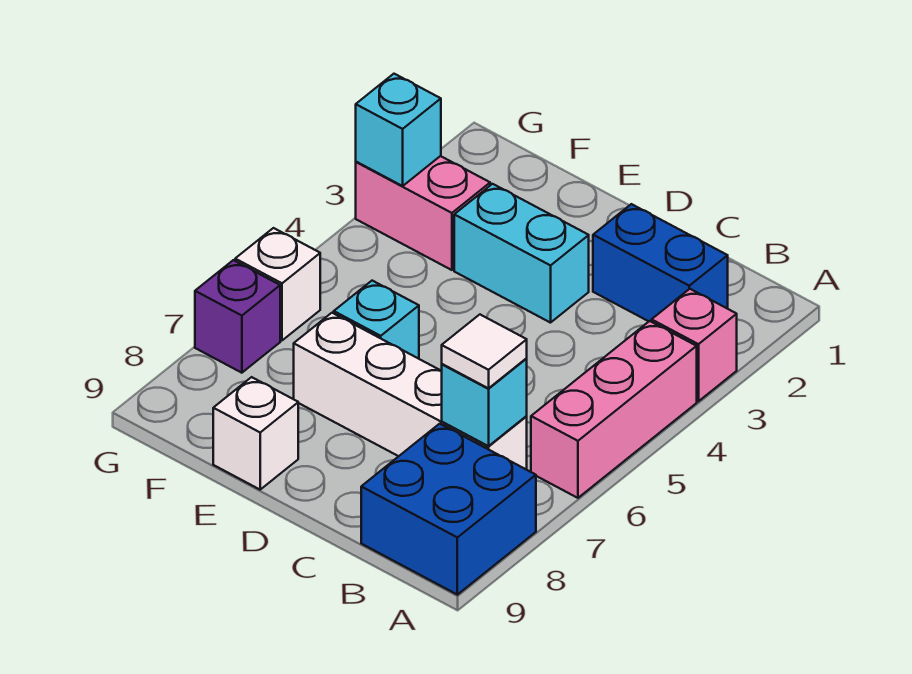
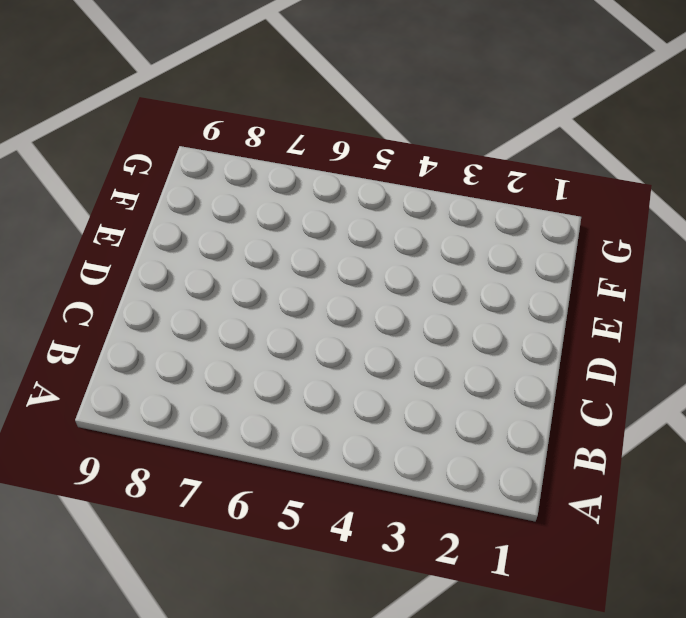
none -> pink 1x1 brick [652,289,737,401]
none -> pink 1x3 brick [531,321,697,498]
none -> blue 2x2 brick [361,424,536,595]

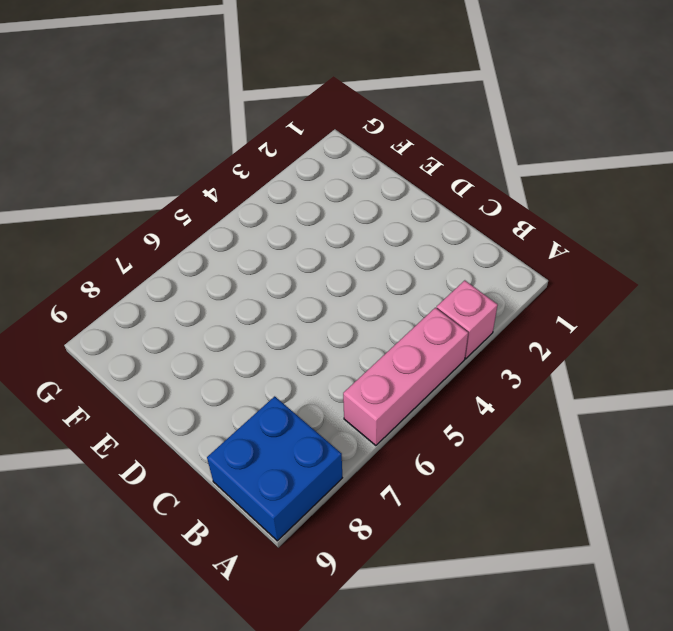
none -> blue 1x2 brick [593,204,728,322]
none -> white 1x4 brick [294,313,527,470]
none -> cyan 1x2 brick [454,184,589,323]

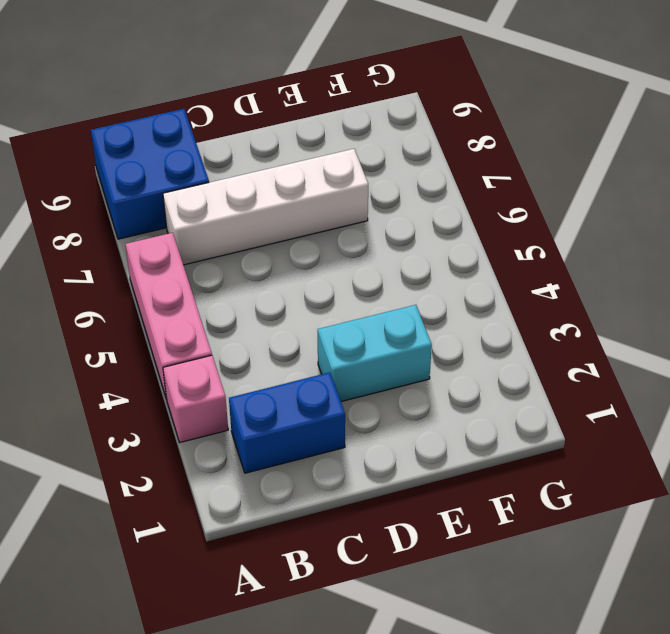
none -> cyan 1x1 brick [334,281,419,359]
none -> white 1x1 brick [213,377,298,489]
none -> pink 1x2 brick [356,156,490,270]

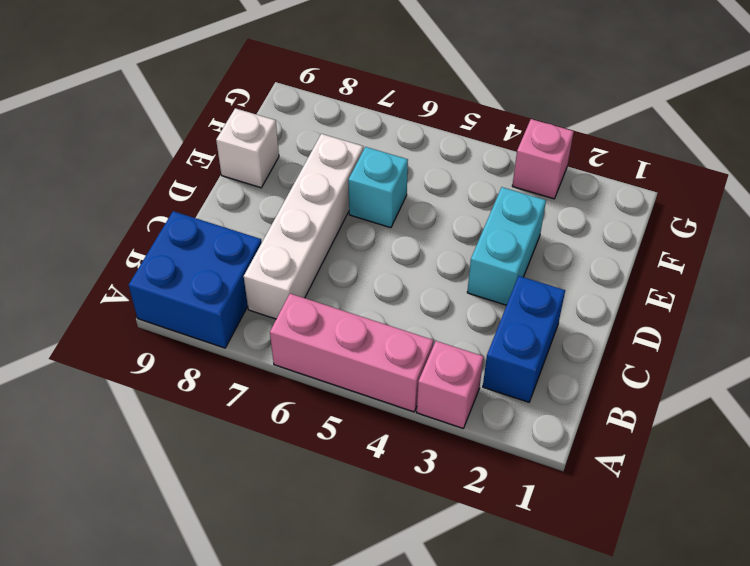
pink 1x1 brick [512,119,574,199] -> pink 1x2 brick [356,156,490,270]
none -> white 1x1 brick [235,228,320,340]
none -> purple 1x1 brick [195,260,280,373]
none -> cyan 1x1 brick [442,359,527,446]

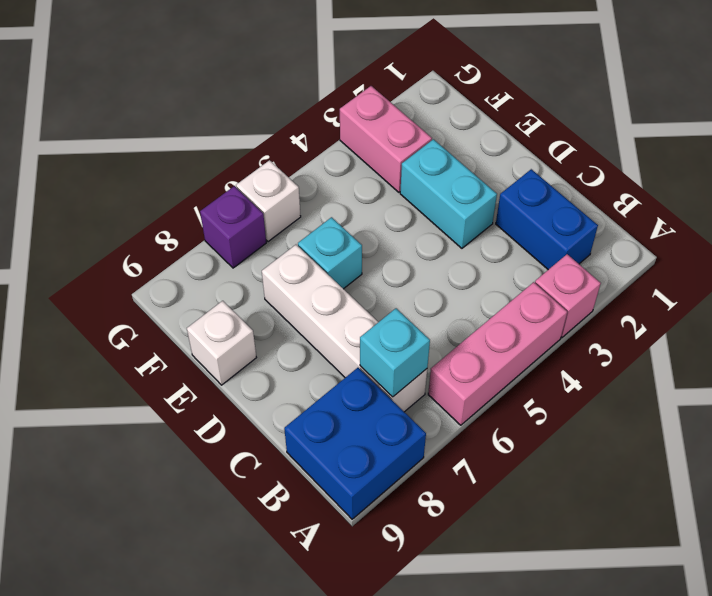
none -> cyan 1x1 brick [356,74,441,186]
none -> white 1x1 tile [442,315,527,388]

